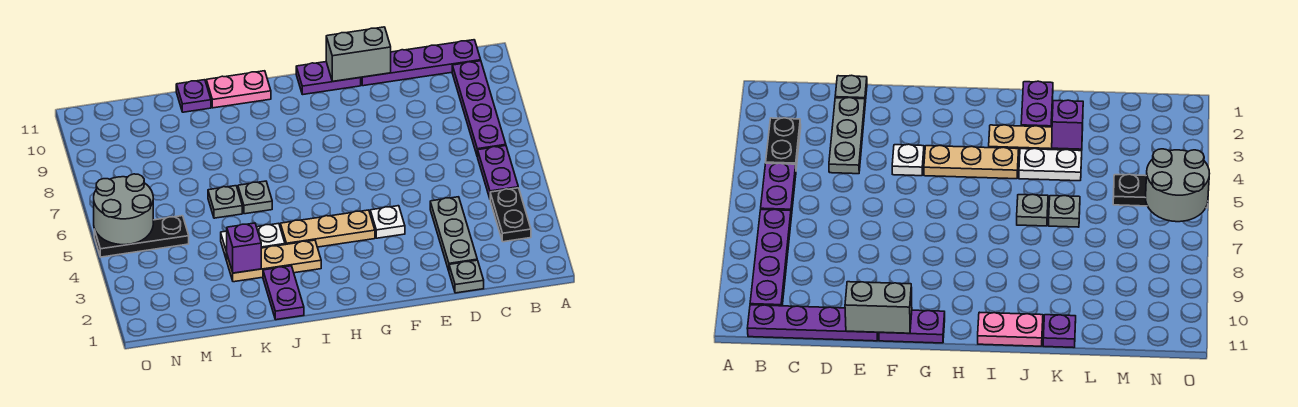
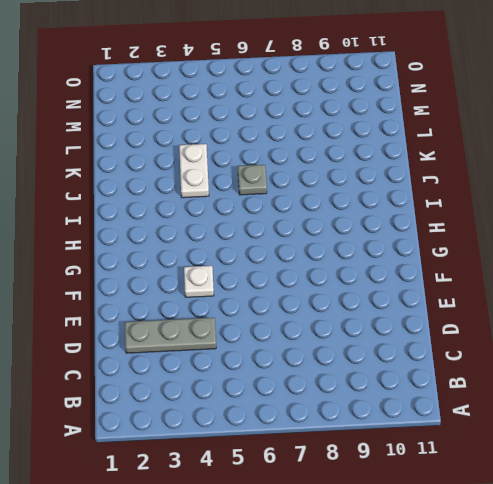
none -> black 1x2 plate [490,188,531,242]
none -> purple 1x2 plate [478,146,518,198]
none -> purple 1x4 plate [452,61,506,157]

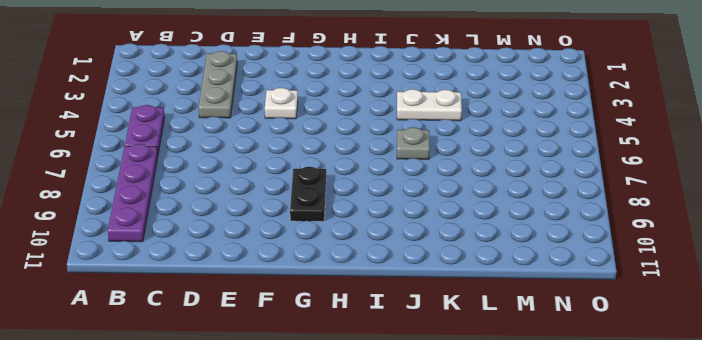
black 1x2 plate [290,167,326,222] -> black 1x2 plate moved to [490,188,531,242]
none -> purple 1x4 plate [361,40,481,86]
none -> grey 1x1 plate [449,260,484,293]
none -> purple 1x2 plate [296,62,361,95]

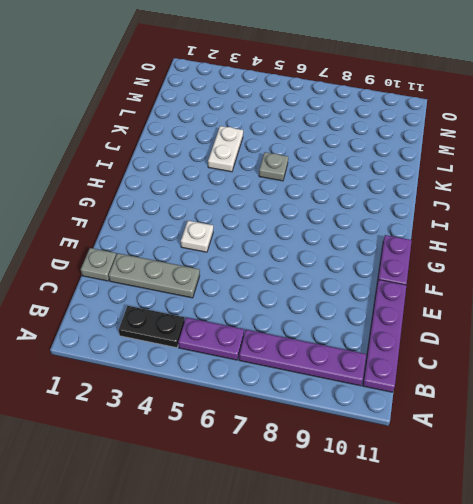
none -> tan 1x3 plate [280,210,375,247]
none -> tan 1x3 plate [227,240,321,282]
none -> pink 1x2 plate [206,71,271,108]

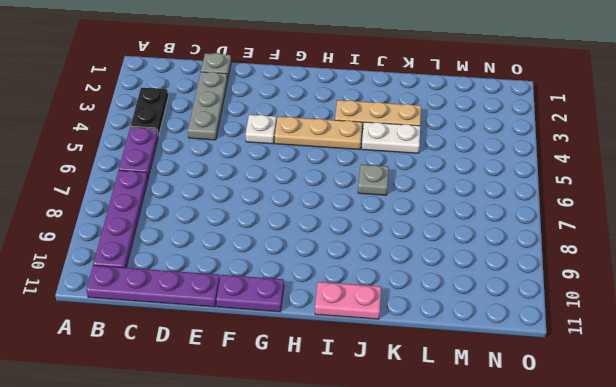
none -> purple 1x2 plate [263,266,304,320]
none -> grey 1x1 plate [208,186,242,218]
none -> purple 1x1 plate [176,80,211,112]

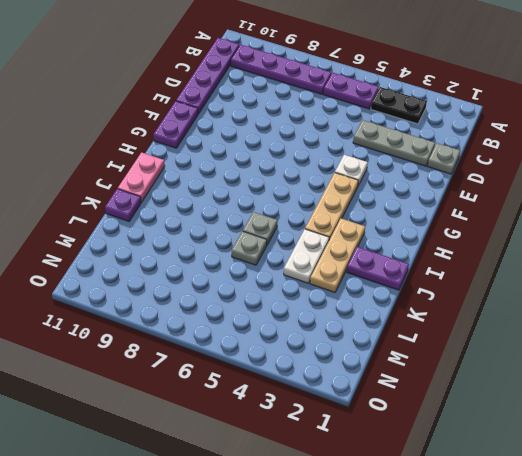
none -> black 1x3 plate [94,216,189,257]
none -> grey 1x2 brick [326,27,391,82]
none -> purple 1x1 brick [226,223,261,273]

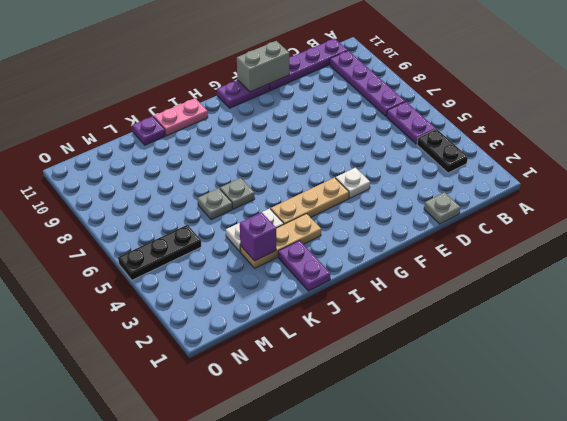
none -> grey 1x3 plate [430,197,477,271]
none -> grey 2x2 round brick [94,174,153,245]

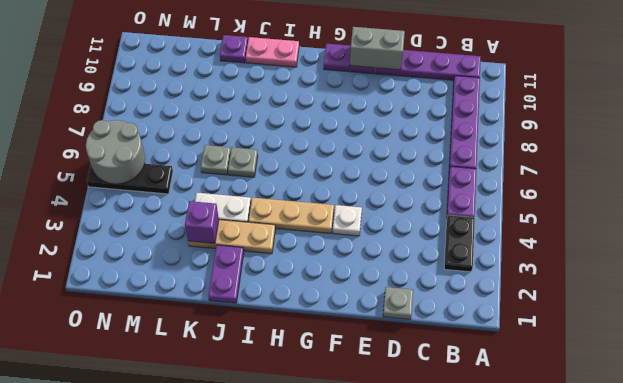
none -> grey 1x3 plate [430,197,477,271]

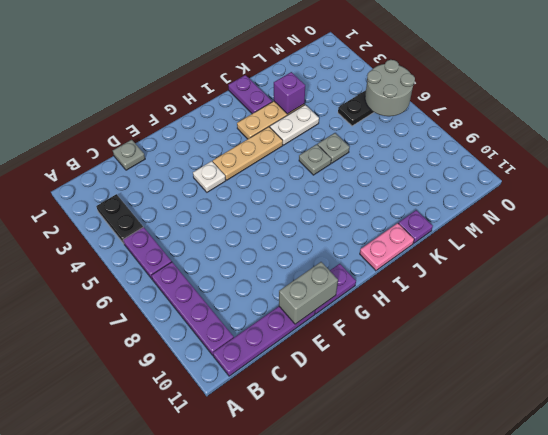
none -> grey 1x3 plate [430,197,477,271]

